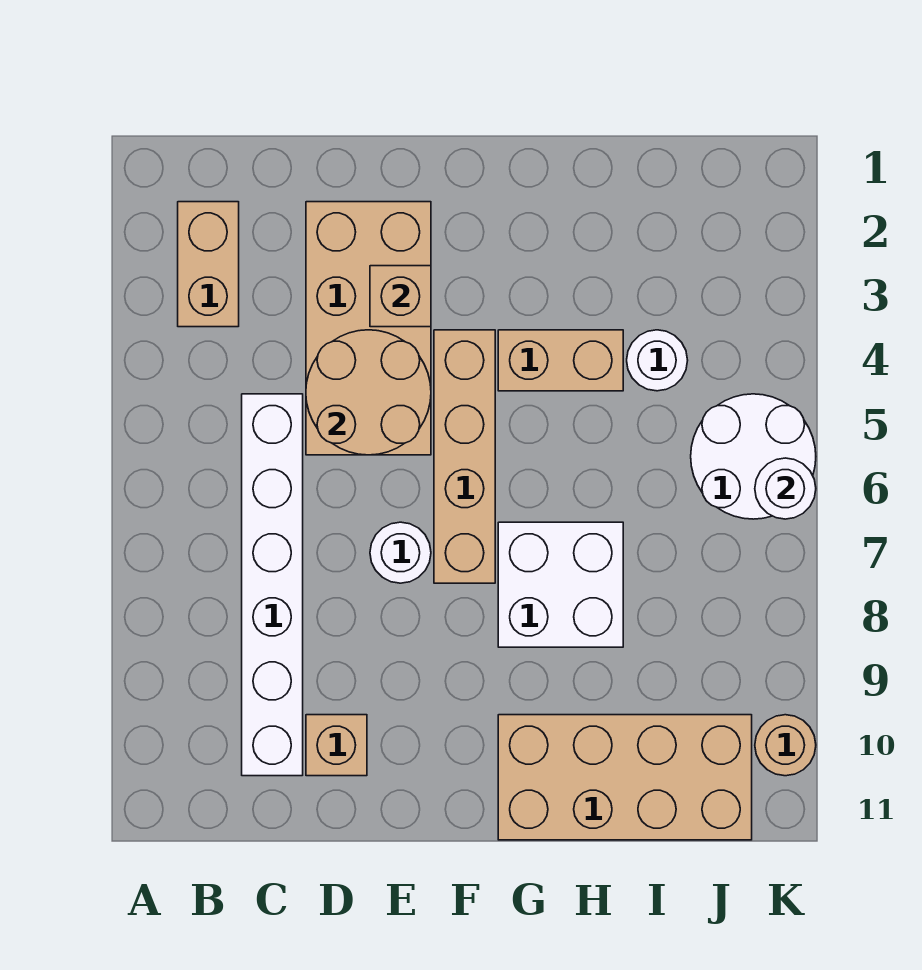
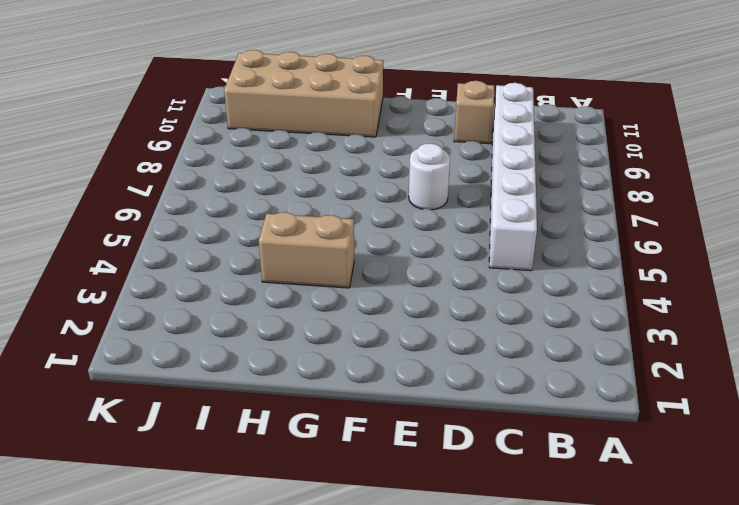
none -> tan 1x2 brick [178,202,239,327]
none -> tan 2x4 brick [306,202,431,455]
none -> tan 1x4 brick [434,330,495,583]

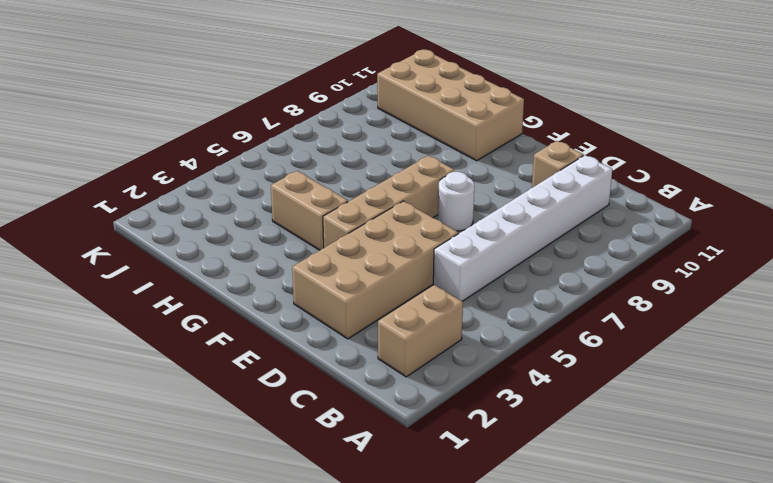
none -> white 2x2 brick [498,522,623,647]
none -> white 1x1 round brick [627,330,688,391]
none -> white 2x2 round brick [691,394,816,519]

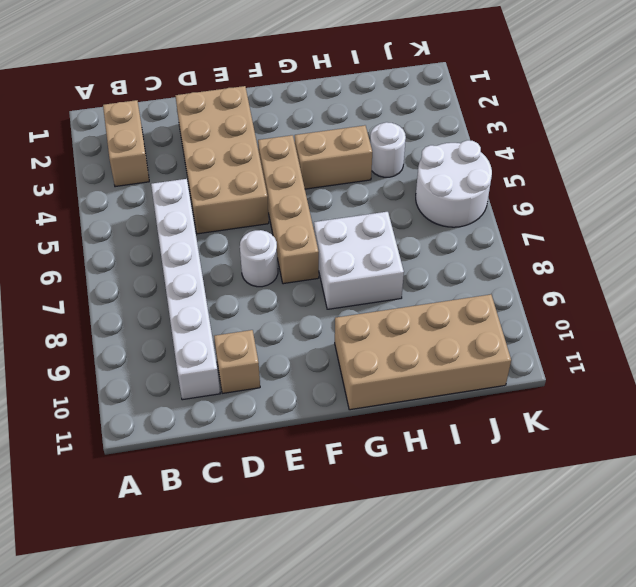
none -> tan 1x1 round brick [755,715,816,776]
none -> tan 2x2 round brick [306,330,431,455]
none -> tan 1x1 brick [370,266,431,327]

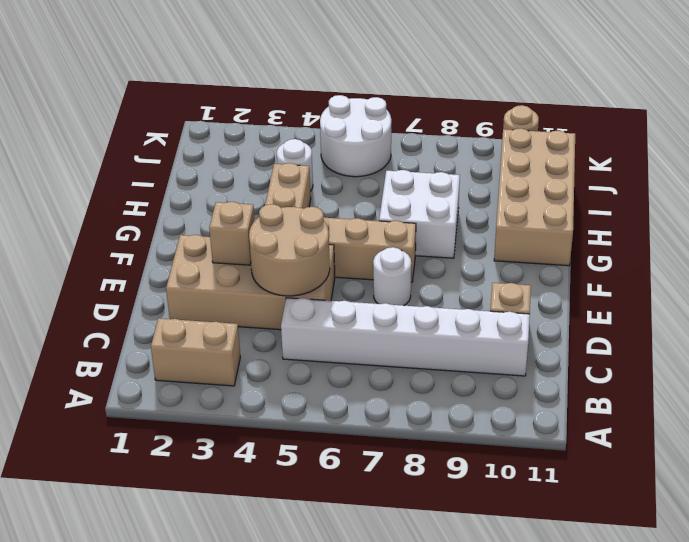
none -> white 1x1 round brick [755,458,816,519]

